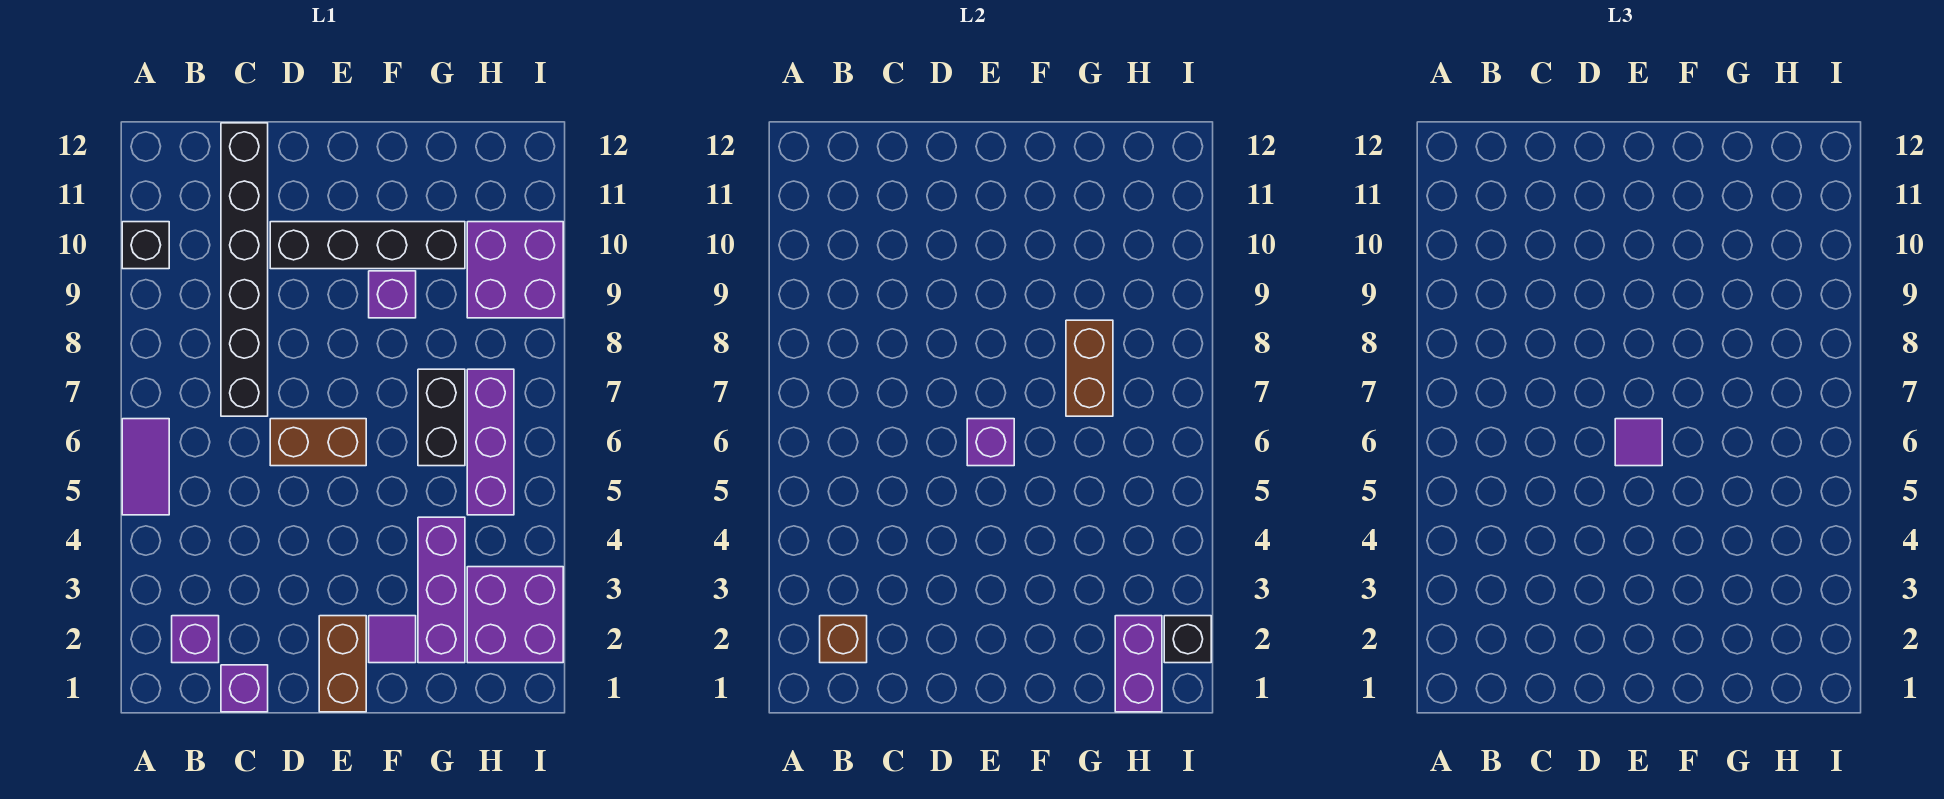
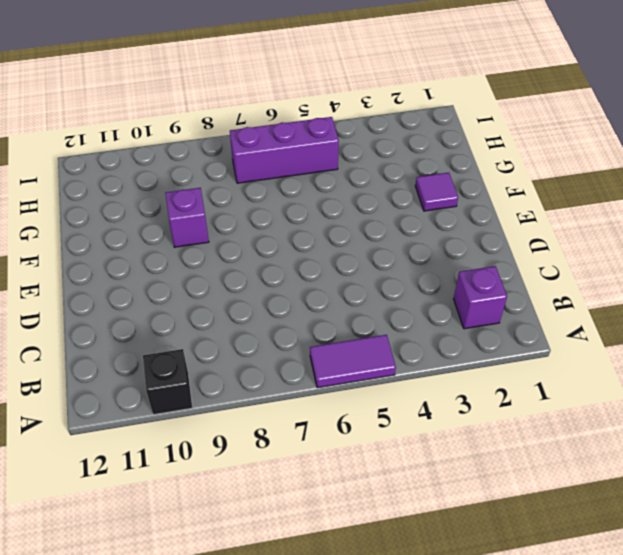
none -> purple 1x1 brick [221,665,268,712]
none -> black 1x6 brick [221,123,268,416]
none -> brown 1x2 brick [270,419,366,466]

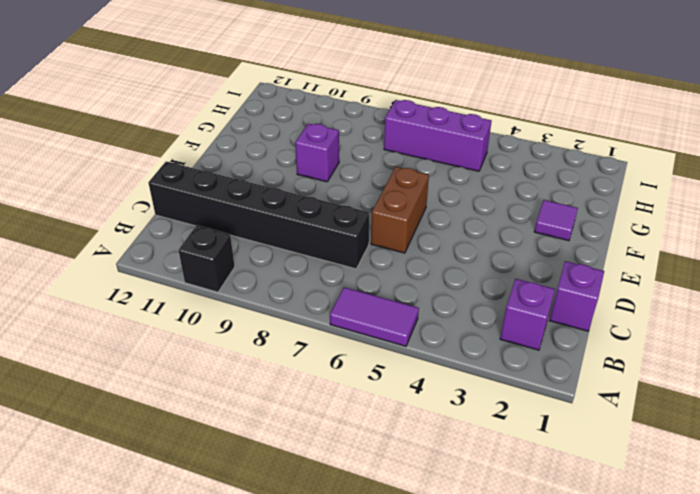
none -> black 1x4 brick [270,222,465,269]
none -> brown 1x2 brick [319,616,366,712]
none -> purple 1x3 brick [418,517,465,663]

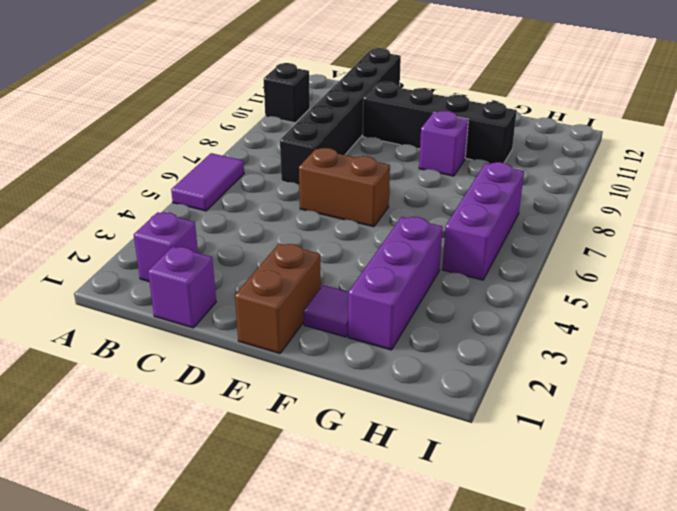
none -> black 1x2 brick [418,369,465,466]
none -> purple 2x2 brick [467,567,563,663]
none -> purple 2x2 brick [467,222,563,318]

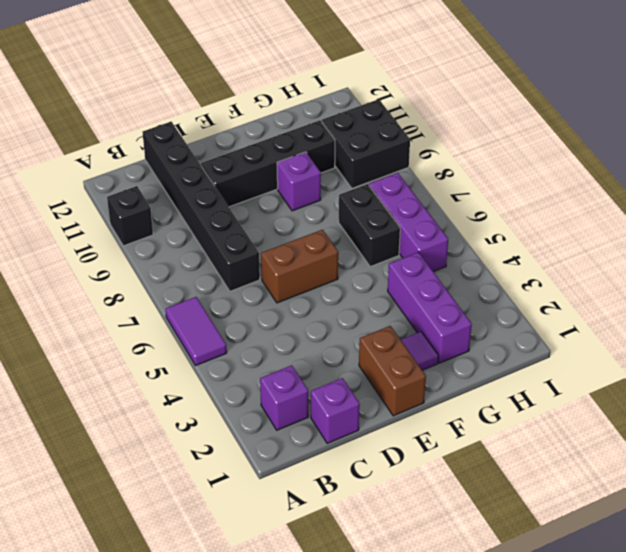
black 2x2 brick [322,99,410,188] -> purple 2x2 brick [467,222,563,318]
none -> purple 2x2 brick [467,567,563,663]
none -> brown 1x1 brick [820,616,867,663]
none -> purple 1x1 brick [967,419,1014,466]

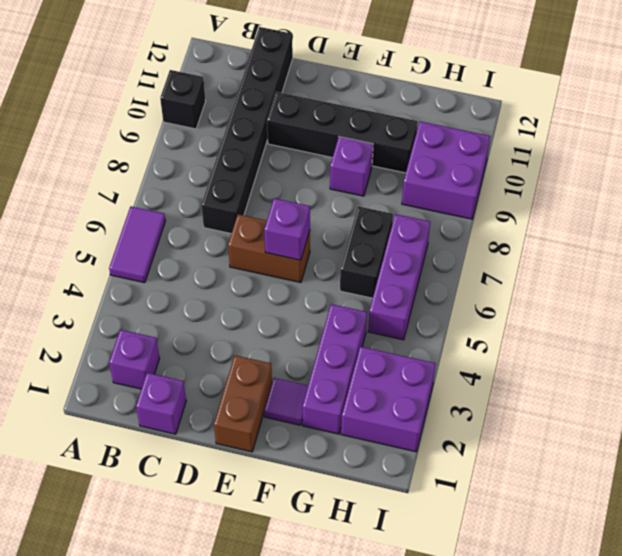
none -> brown 1x1 brick [820,616,867,663]
none -> brown 1x2 brick [1066,320,1113,416]
none -> purple 1x2 brick [1115,616,1162,712]

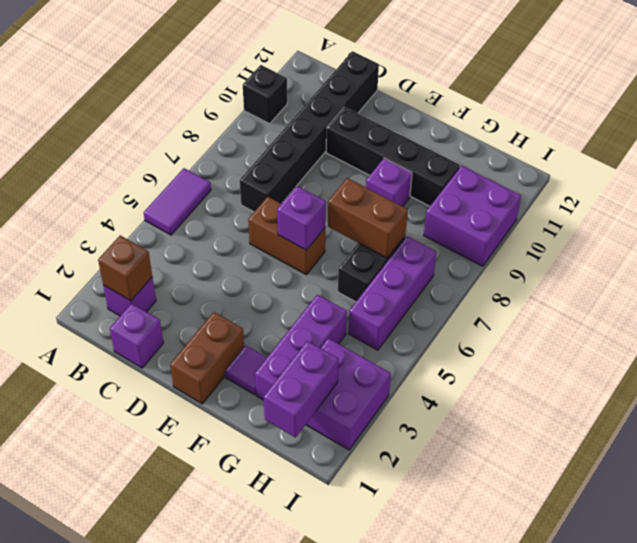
brown 1x2 brick [328,178,408,258] -> brown 1x2 brick turned to [1066,320,1113,416]
none -> black 1x1 brick [1164,616,1211,663]
none -> purple 1x1 tile [1615,419,1662,466]

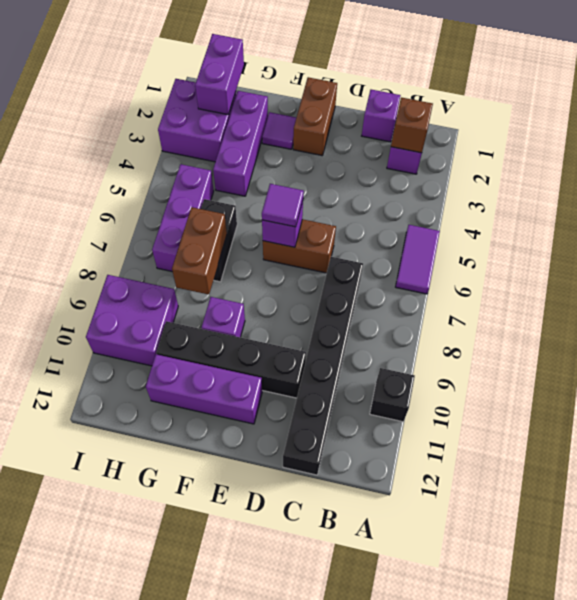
purple 1x3 brick [146,354,262,424] -> none
none -> black 1x1 brick [1164,616,1211,663]

